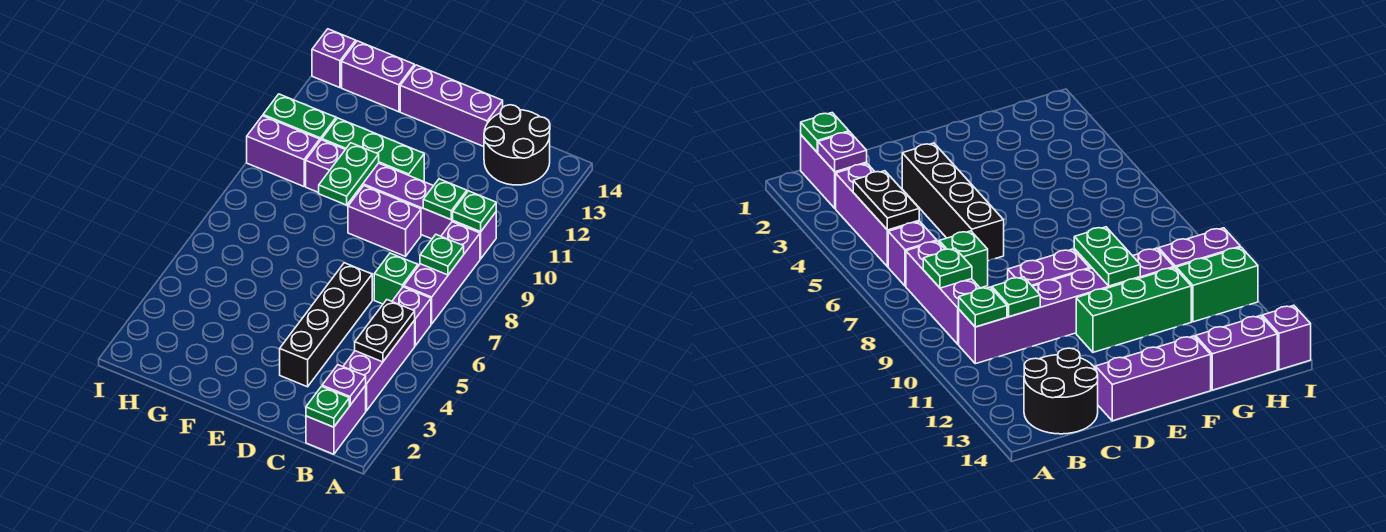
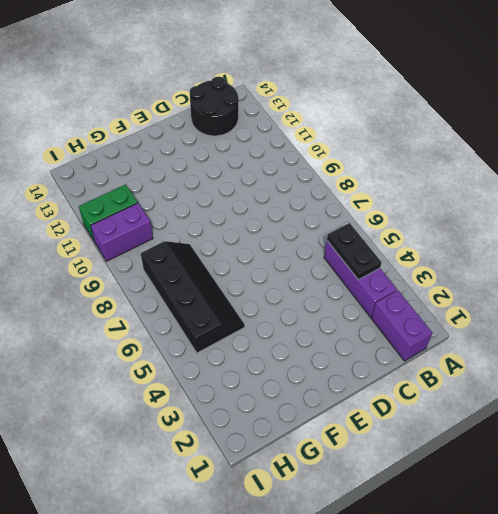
black 2x4 slope [141,241,245,353] -> none
none -> purple 1x1 brick [392,287,431,346]
none -> purple 1x3 brick [404,222,480,324]
none -> purple 1x6 brick [306,140,496,259]

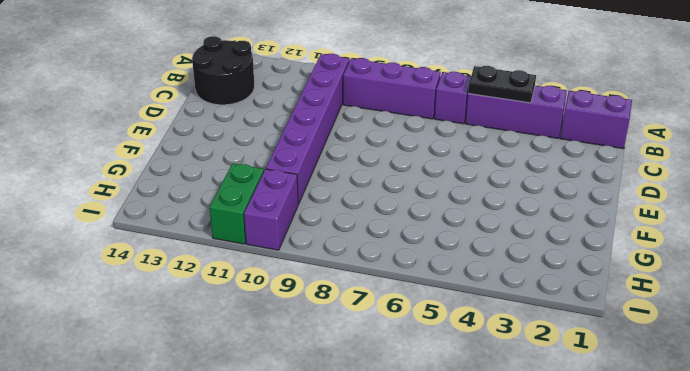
none -> green 1x1 brick [374,253,418,304]
none -> black 1x4 brick [280,263,372,387]
none -> purple 1x2 brick [348,186,421,256]

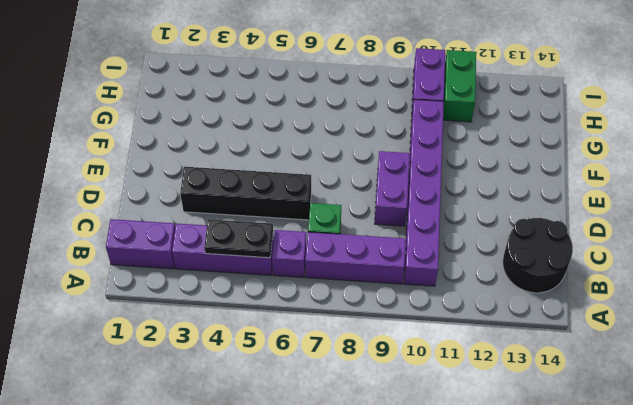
none -> purple 1x3 brick [400,65,503,147]
none -> green 1x3 brick [322,118,424,182]
none -> purple 1x2 brick [342,41,414,112]

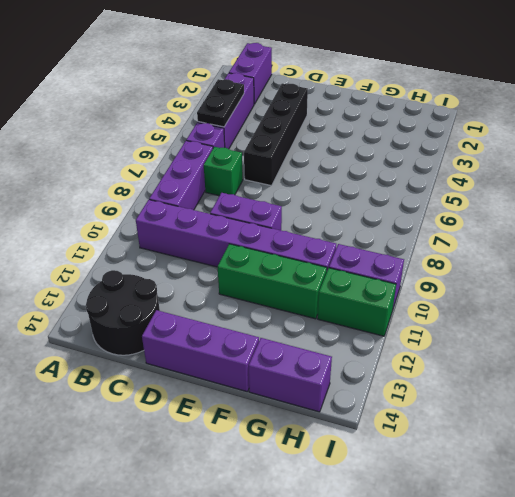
none -> purple 1x1 brick [312,29,356,88]
none -> green 1x1 plate [306,386,349,427]
none -> purple 1x1 plate [322,365,366,405]

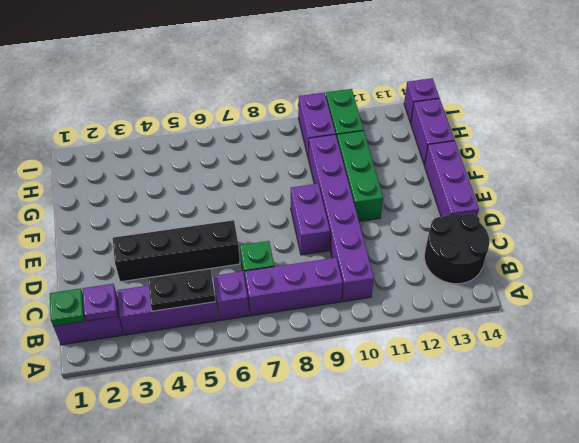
none -> green 1x1 plate [420,235,464,275]
none -> green 1x1 plate [453,191,496,232]
none -> green 1x1 plate [423,179,467,219]

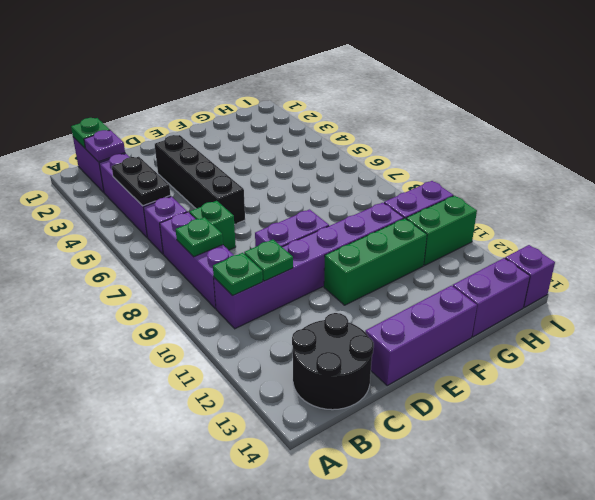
none -> green 1x2 plate [319,143,379,205]

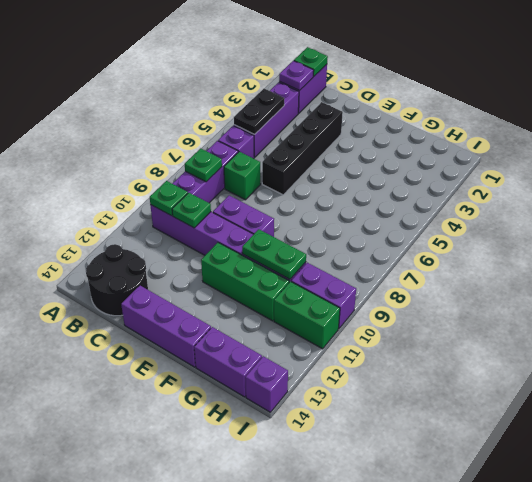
green 1x2 plate [242,229,306,279] -> green 1x2 plate turned to [319,143,379,205]

